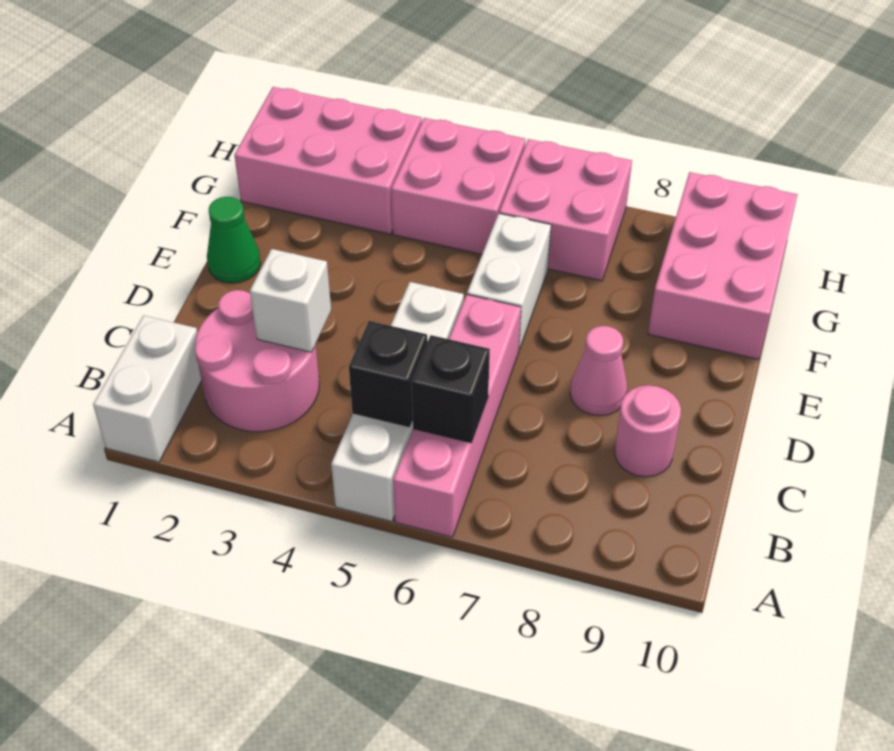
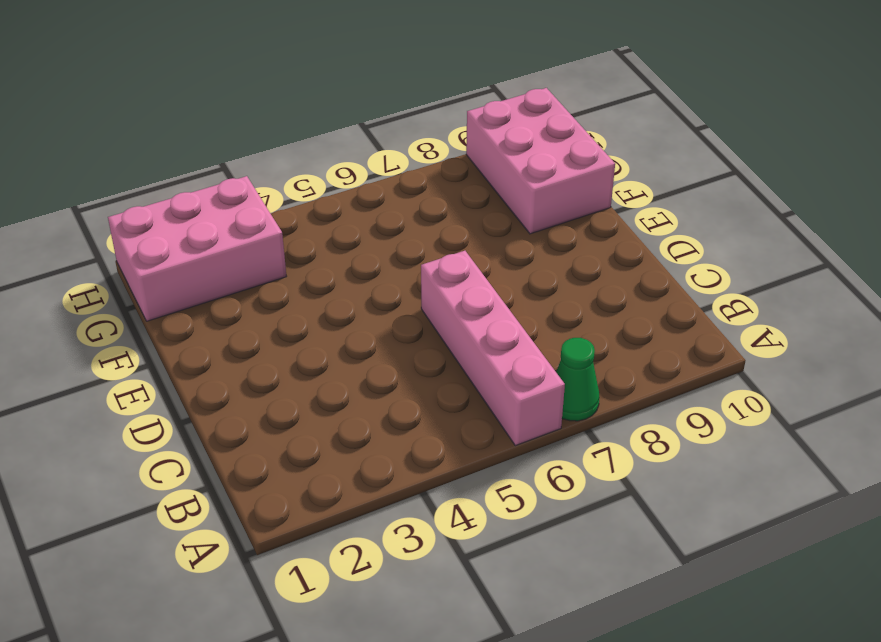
green 1x1 cone [556,338,600,421] -> green 1x1 cone moved to [207,197,261,283]
none -> white 1x2 brick [93,315,202,462]
none -> white 1x4 brick [331,282,464,522]
none -> pink 2x2 round brick [195,290,319,432]

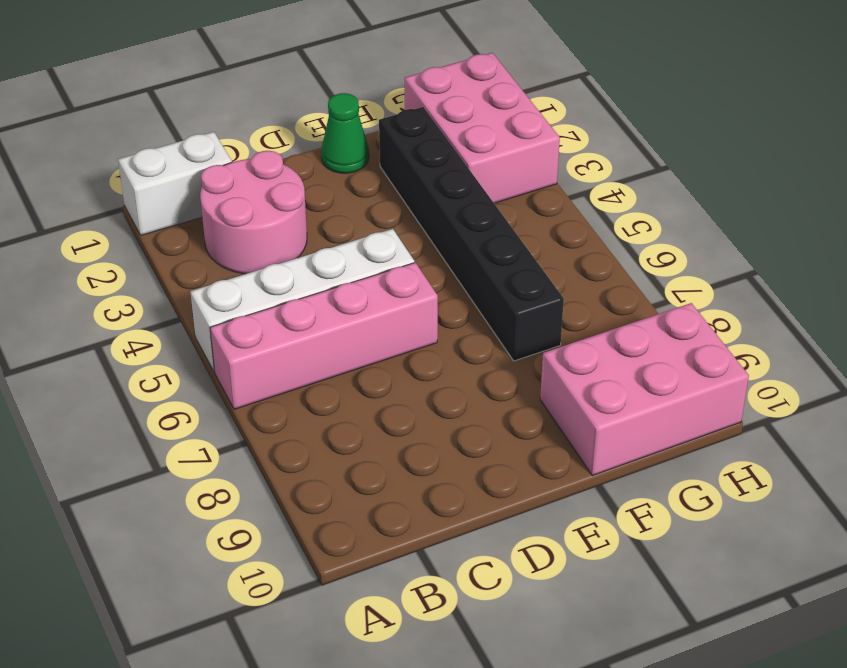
black 1x6 brick [379,107,564,361] -> white 1x2 brick [467,214,551,349]
none -> pink 1x1 round brick [615,385,681,477]
none -> pink 1x1 cone [570,326,627,416]
none -> pink 2x2 brick [391,118,525,254]

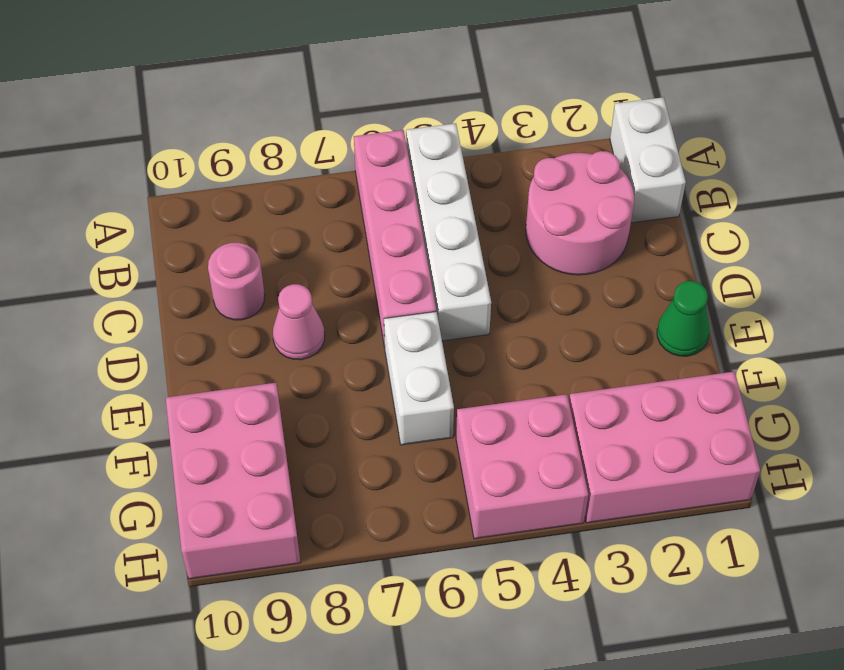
none -> pink 2x2 brick [499,139,632,281]
none -> black 1x1 brick [349,321,428,428]
none -> black 1x1 brick [412,335,490,443]

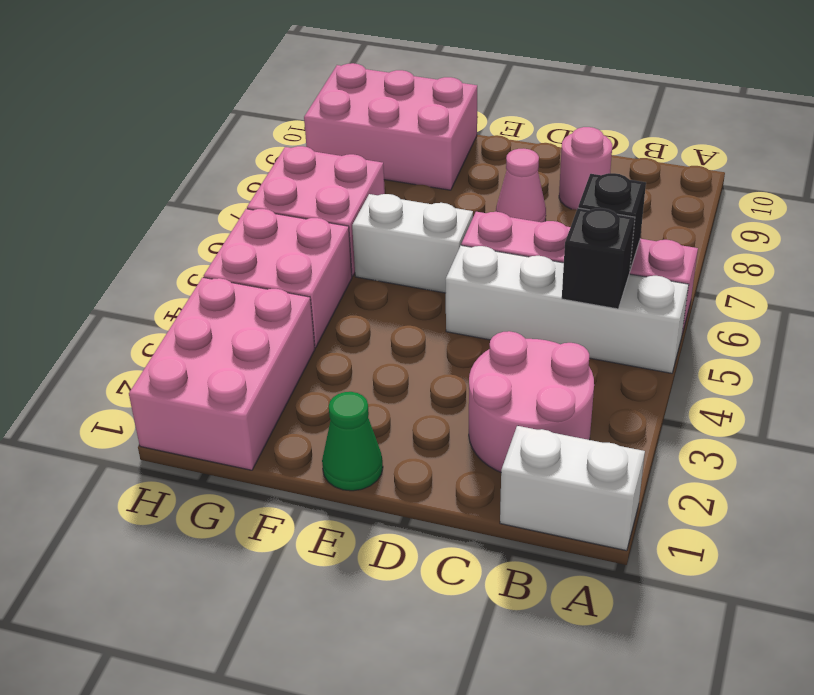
none -> white 1x1 brick [250,249,331,352]

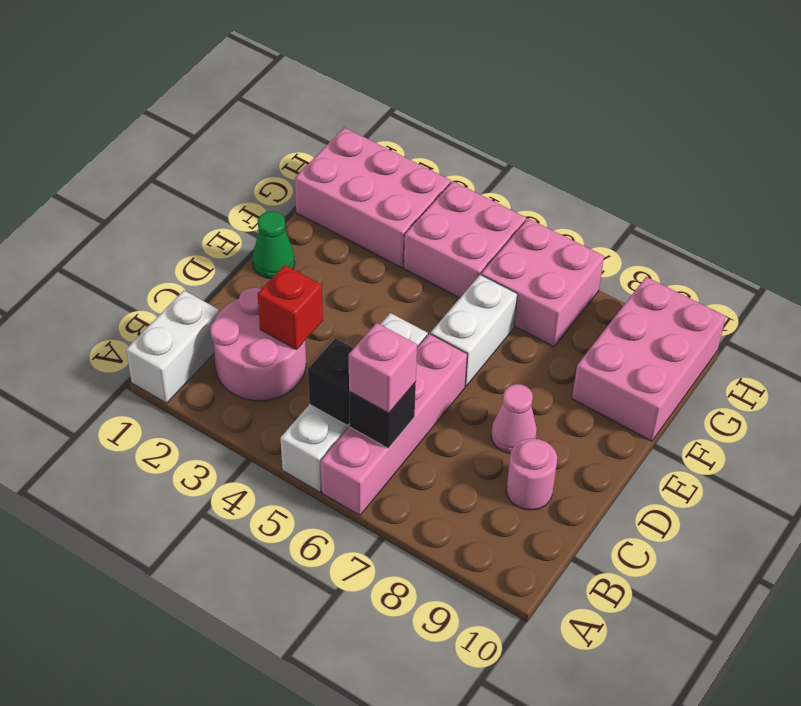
pink 1x1 brick [349,323,417,413] -> none
red 1x1 brick [257,265,323,350] -> white 1x1 brick [250,249,331,352]

